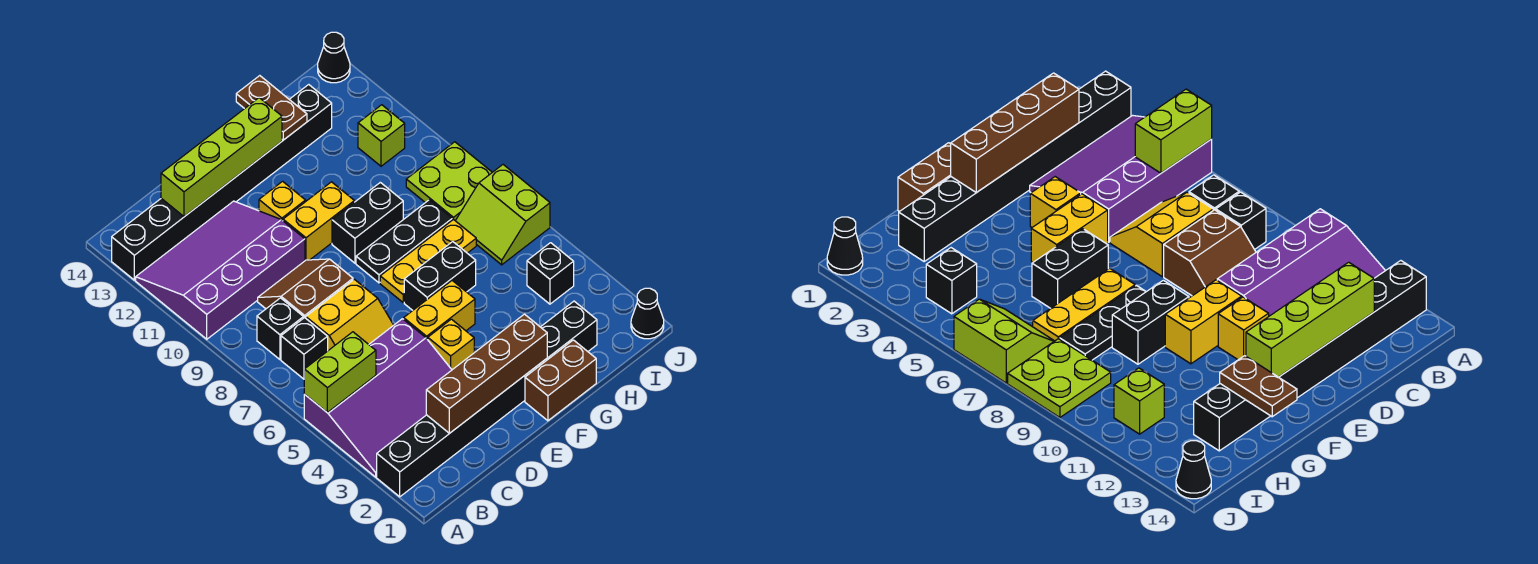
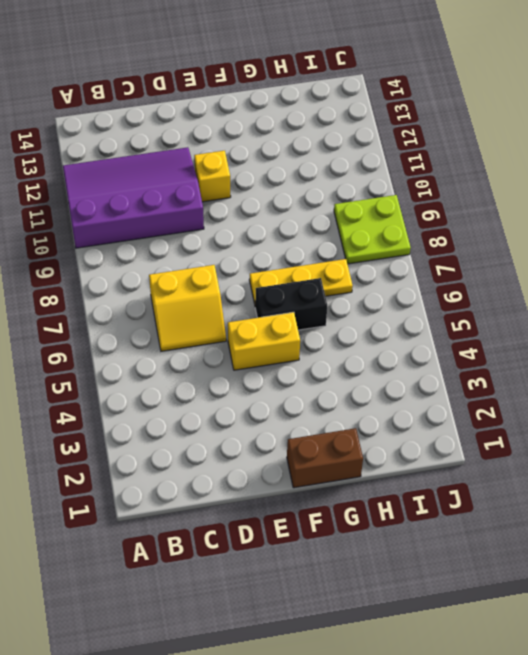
none -> black 1x8 brick [377,301,597,497]
none -> purple 3x4 slope [304,319,452,477]
none -> black 1x8 brick [112,85,332,280]

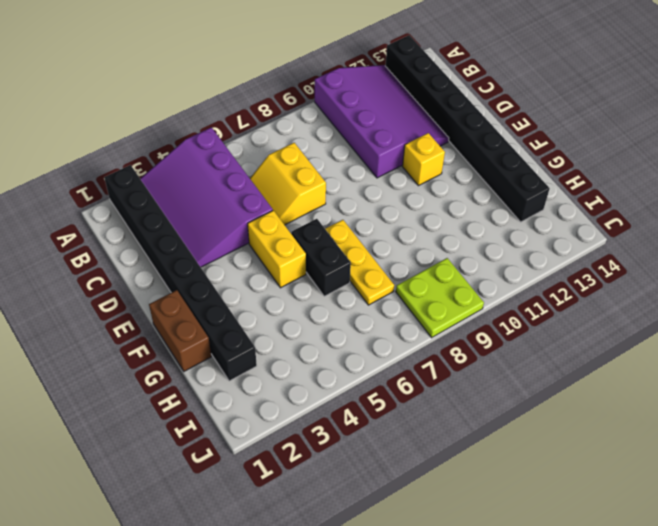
none -> black 1x1 brick [281,318,328,379]
none -> black 1x1 brick [257,298,303,359]
none -> brown 2x2 slope [258,259,353,318]

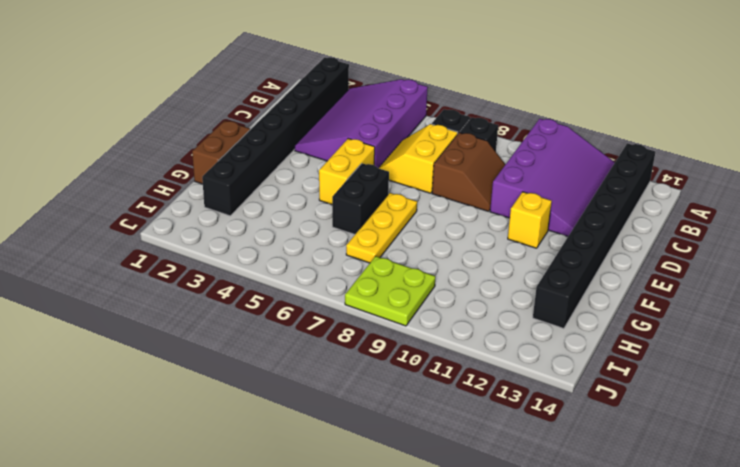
none -> yellow 1x1 brick [428,319,474,370]
none -> yellow 1x2 brick [283,182,354,260]
none -> black 1x3 plate [356,200,452,283]

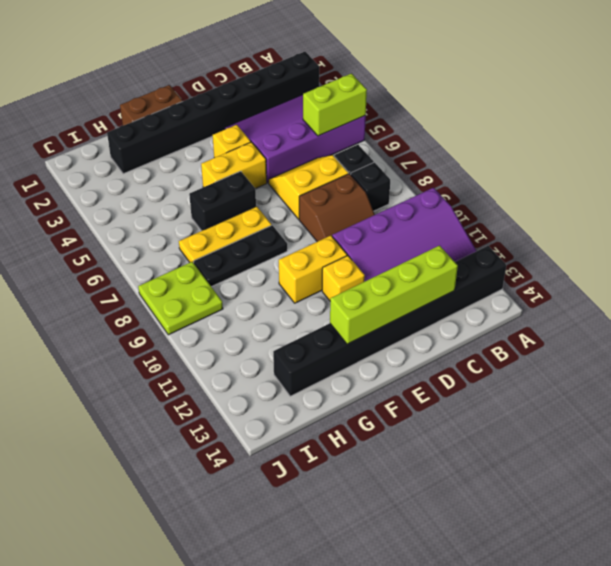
none -> black 1x2 brick [332,182,403,263]
none -> black 1x1 brick [527,243,574,304]
none -> lime 2x2 slope [456,165,550,265]

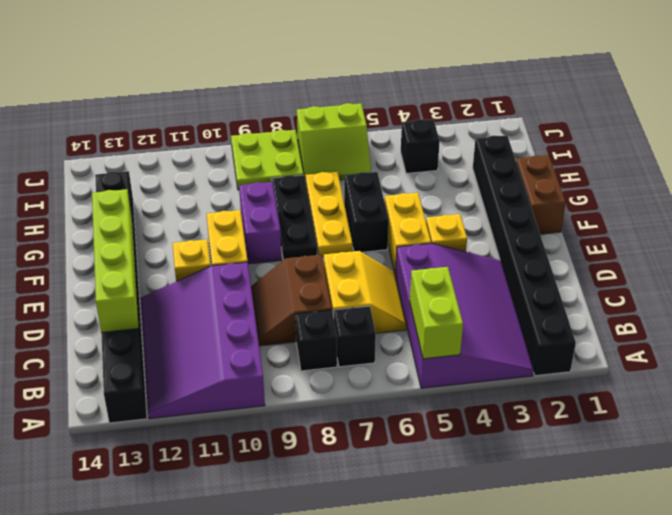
purple 1x2 brick [239,182,282,264] -> black 1x2 brick [332,182,403,263]
none -> lime 1x1 brick [358,105,405,166]
none -> black 1x1 cone [631,288,664,339]
none -> black 1x1 cone [318,32,350,83]

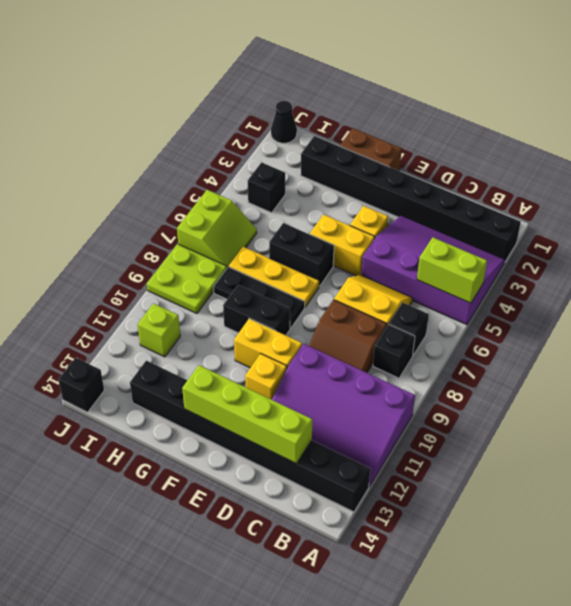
black 1x1 brick [58,358,104,412] -> black 1x1 cone [318,32,350,83]
none -> brown 1x4 brick [426,314,547,433]
none -> brown 1x2 plate [236,76,307,140]

